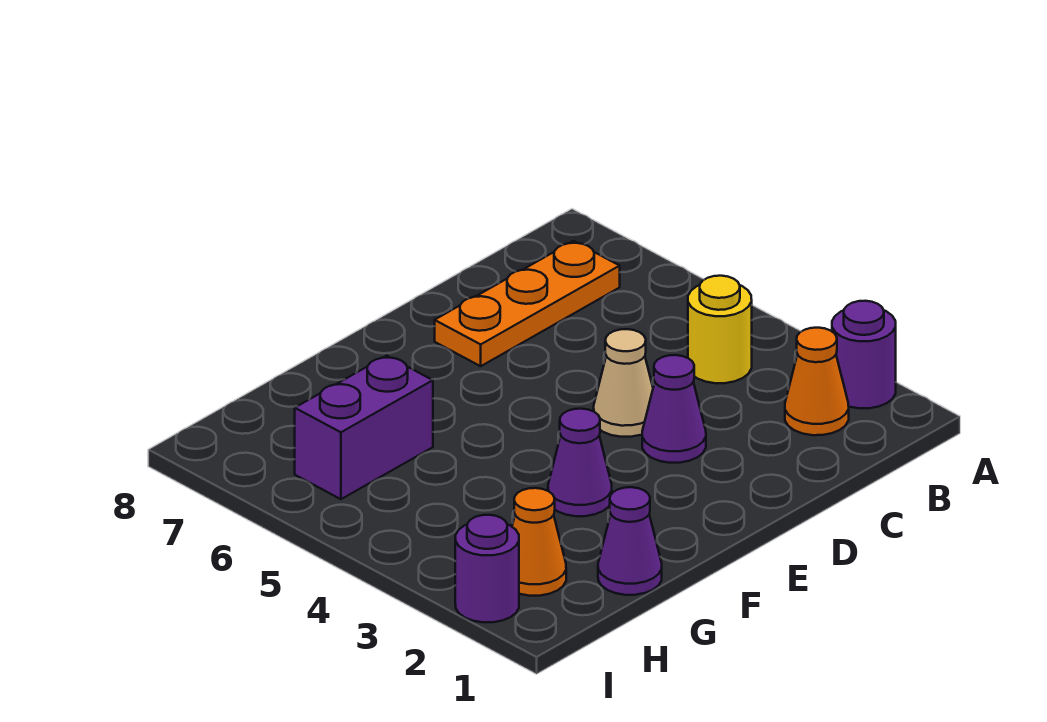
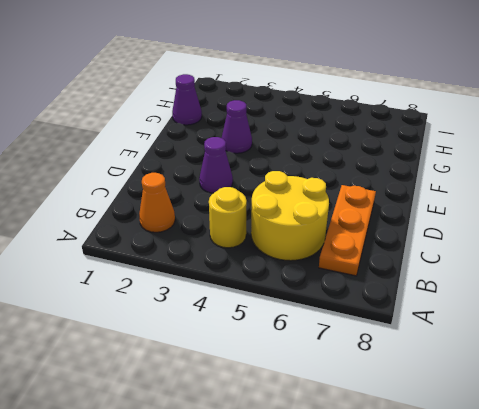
yellow 2x2 round brick [251,171,329,261] -> none
none -> purple 1x1 round brick [832,301,896,408]
none -> tan 1x1 cone [594,329,653,437]

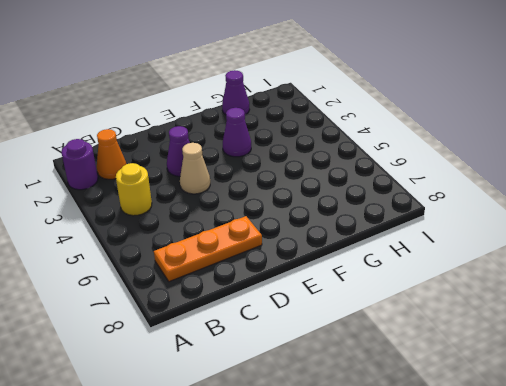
none -> purple 1x2 brick [295,356,433,499]
none -> orange 1x1 cone [512,488,566,596]

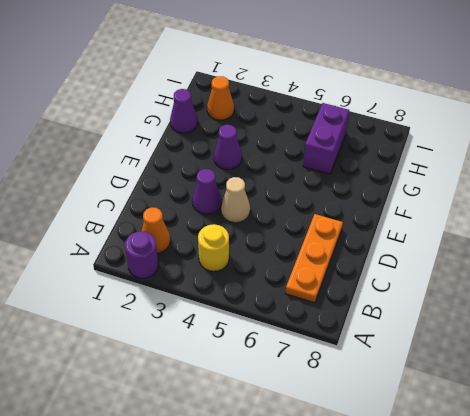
none -> purple 1x1 round brick [455,515,519,622]

